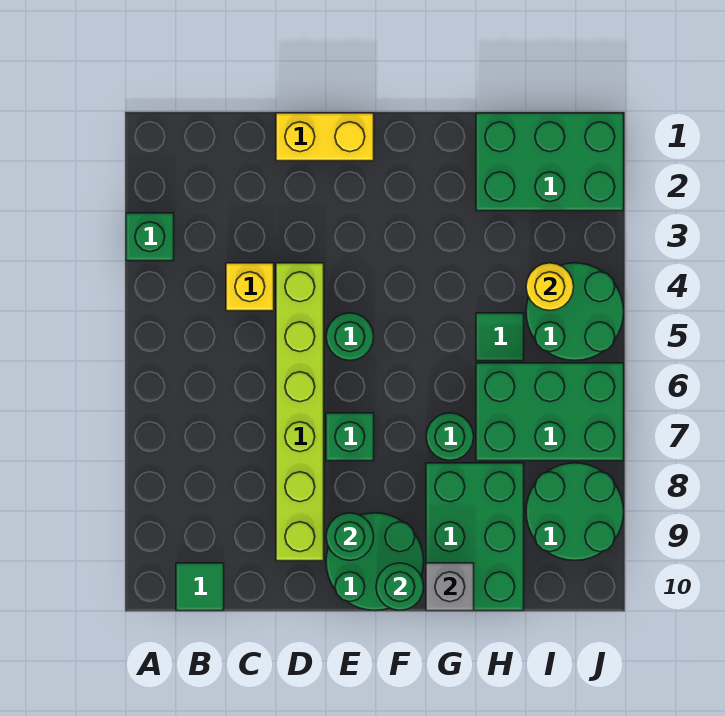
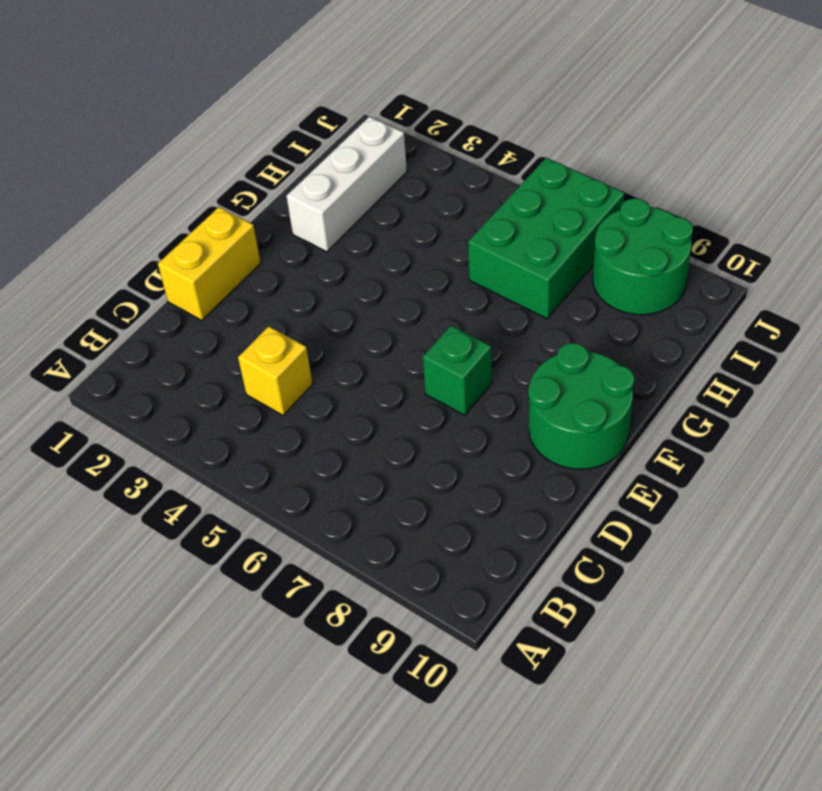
white 1x3 brick [287,117,407,252] -> green 2x3 brick [476,113,624,211]
none -> green 1x1 brick [126,213,174,261]
none -> green 1x1 tile [176,563,224,611]
none -> lime 1x6 brick [276,263,324,561]

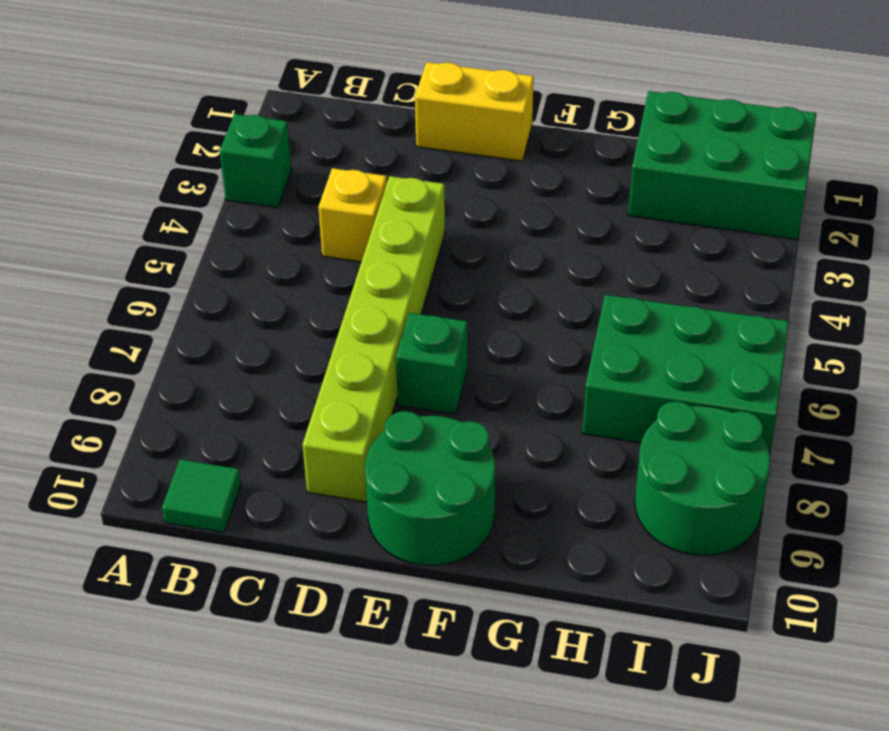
none -> green 1x1 round brick [326,313,374,360]
none -> green 1x1 round brick [426,413,474,460]
none -> green 2x3 brick [426,463,524,611]

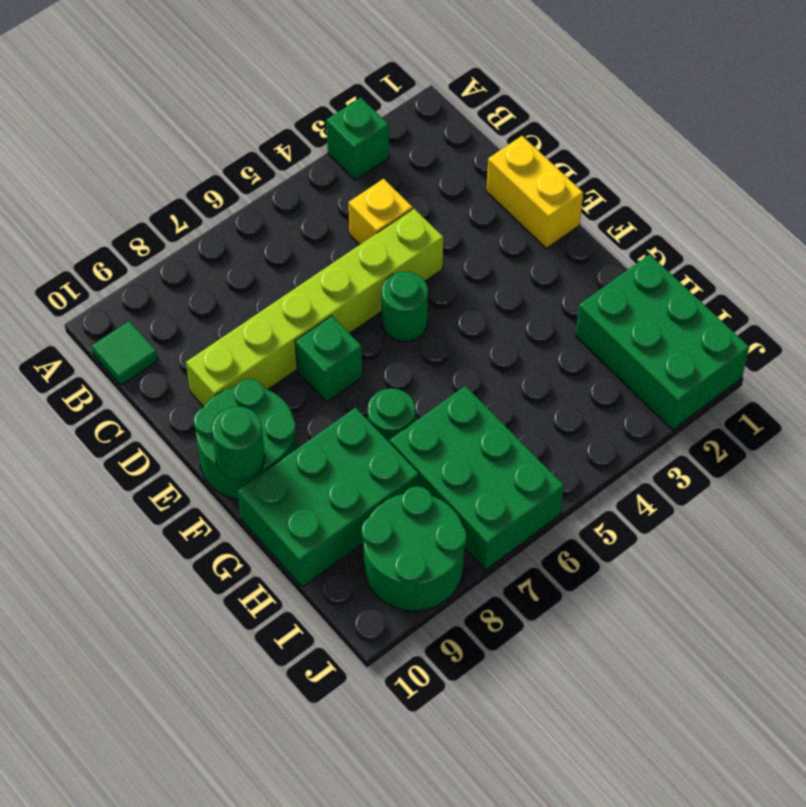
none -> green 1x1 tile [476,313,524,361]
none -> green 2x2 round brick [526,263,624,360]
none -> green 1x1 round brick [326,513,374,560]

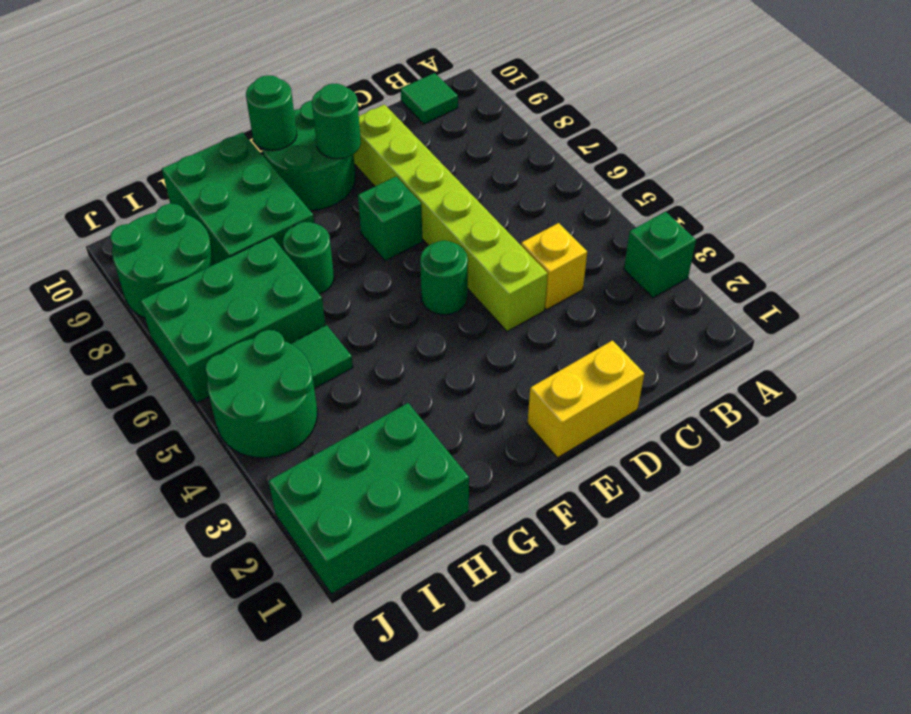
none -> grey 1x1 brick [426,563,474,611]
none -> yellow 1x1 round brick [526,263,574,310]

